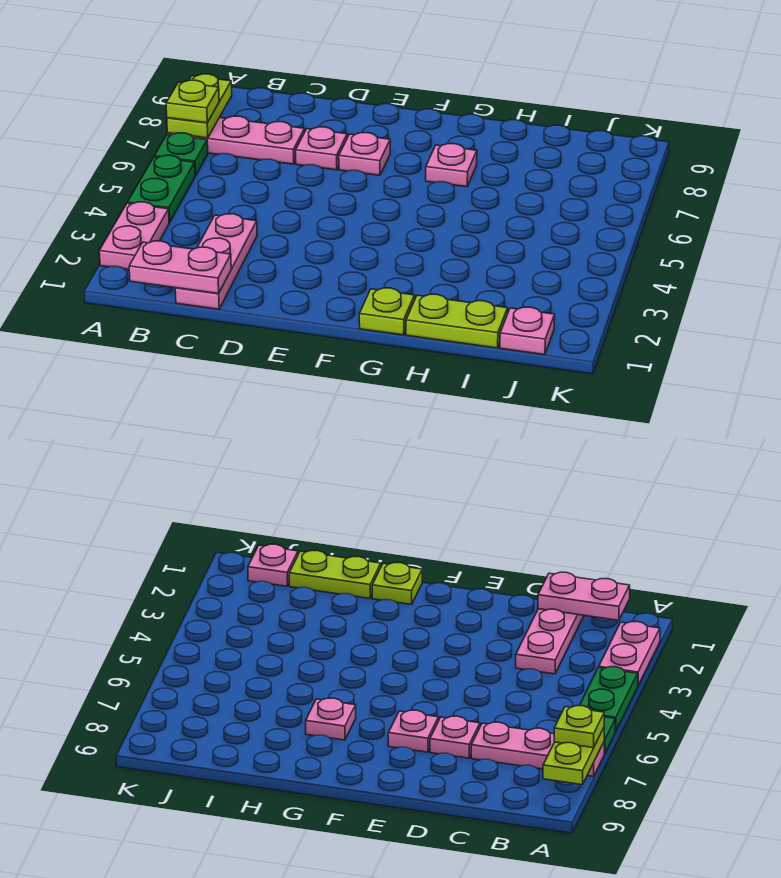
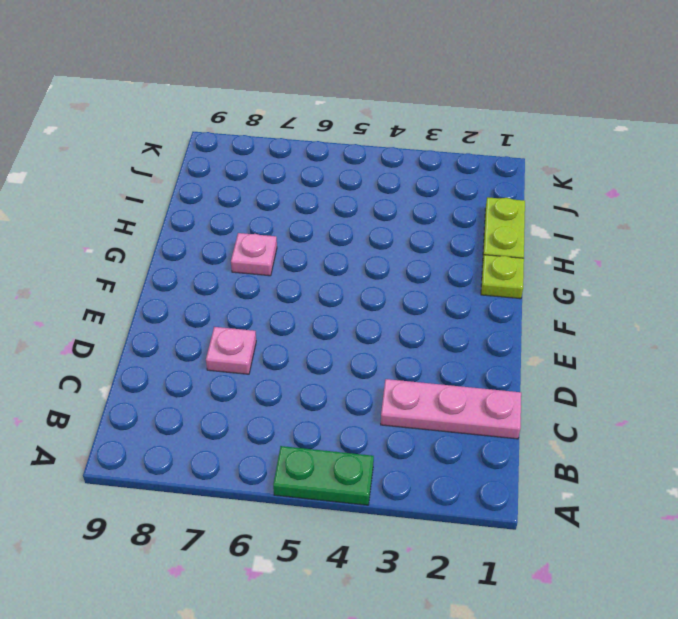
none -> pink 1x2 plate [99,202,169,270]
none -> green 1x1 plate [154,133,208,176]
none -> pink 1x3 plate [167,116,305,164]

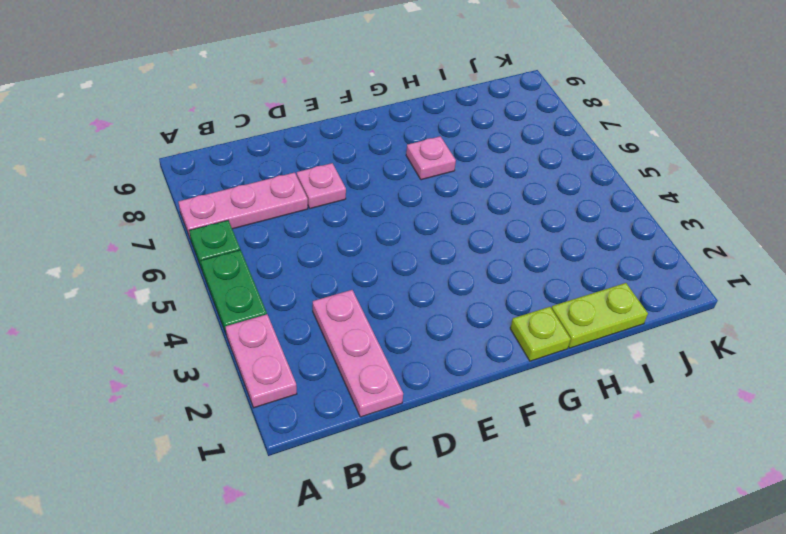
none -> pink 1x1 plate [339,133,390,175]
none -> pink 1x1 plate [500,307,555,355]
none -> lime 1x2 plate [167,74,232,138]

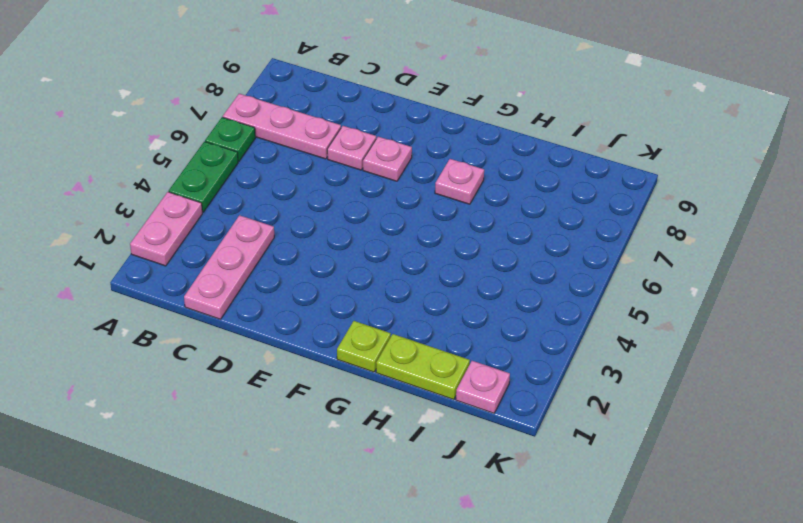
none -> lime 1x2 plate [167,74,232,138]
none -> pink 1x2 plate [129,241,231,294]
none -> lime 1x1 plate [166,80,219,123]

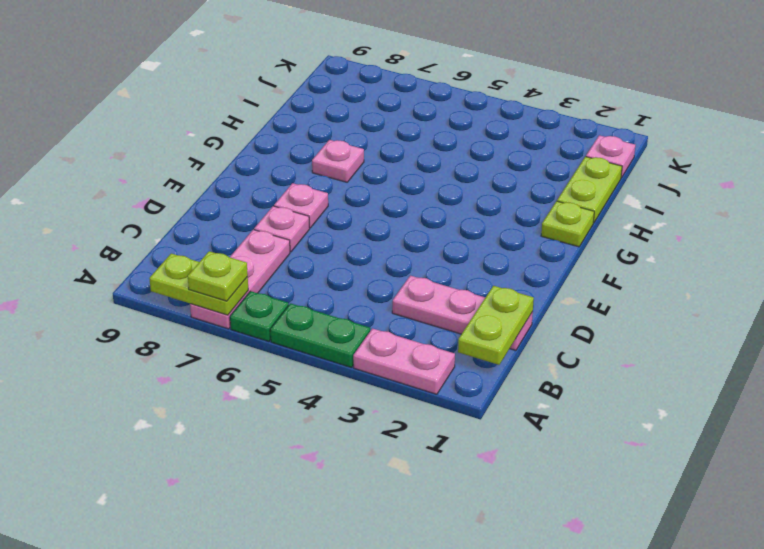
lime 1x2 plate [458,286,534,365] -> pink 1x2 plate [129,241,231,294]

